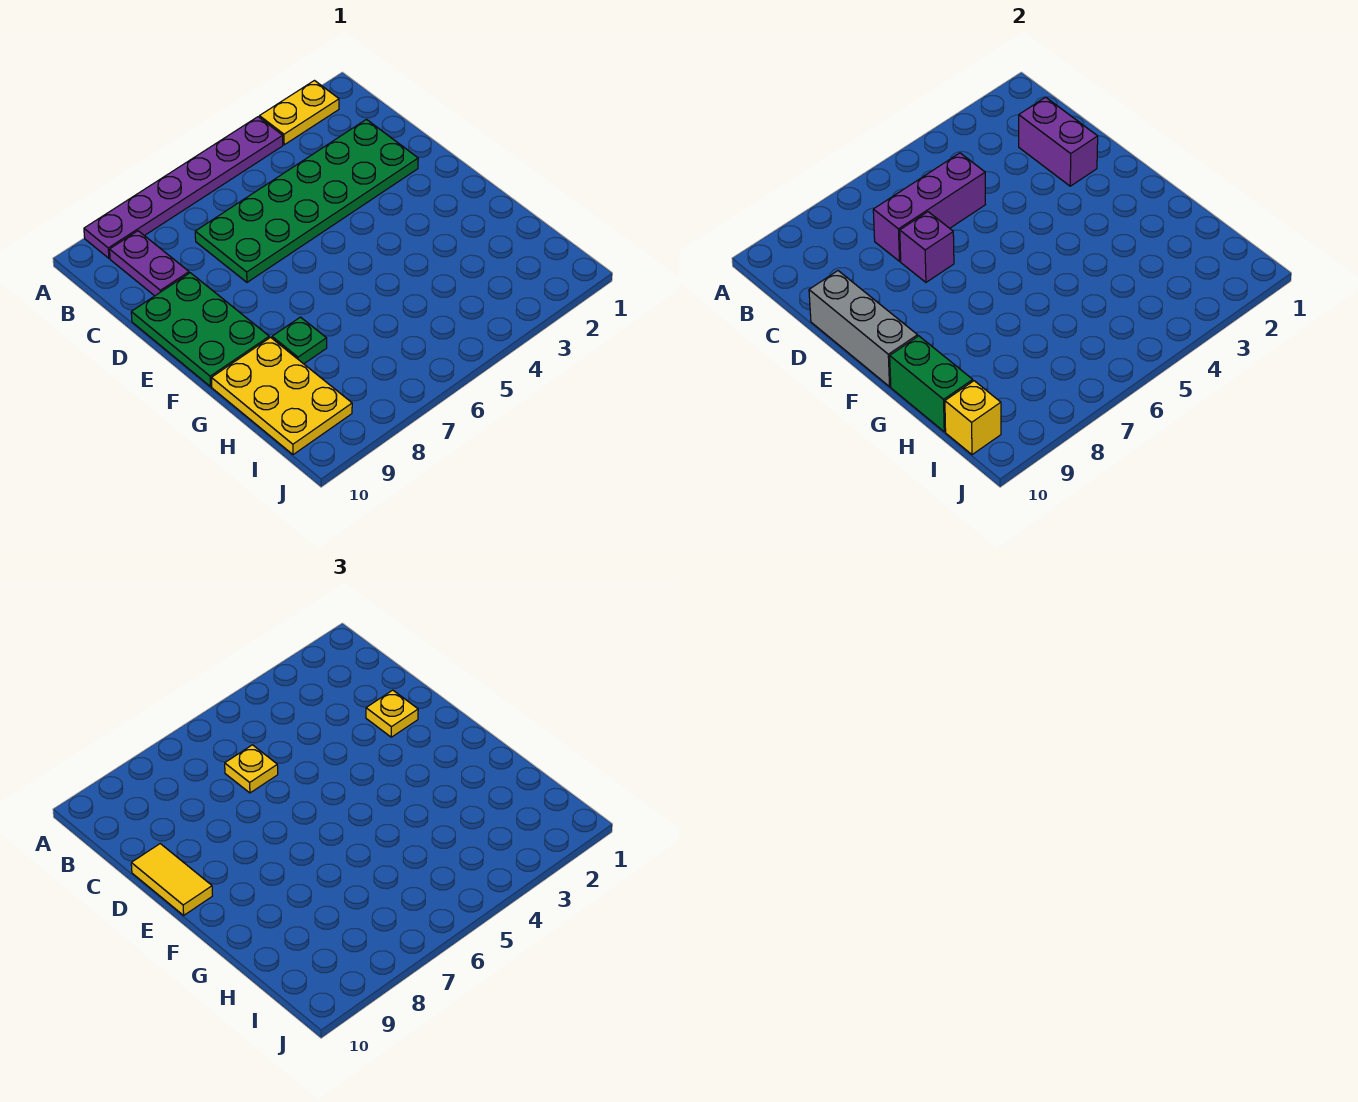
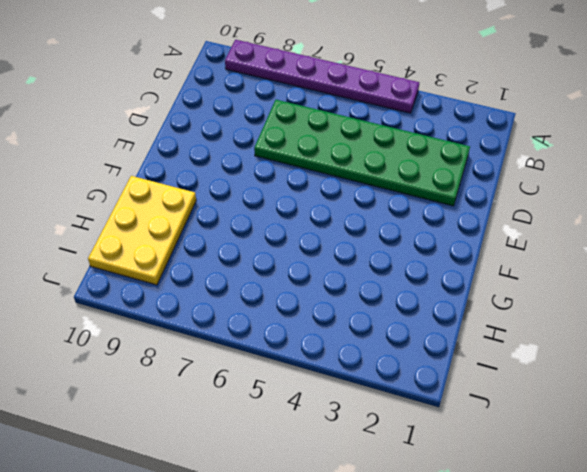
none -> yellow 1x2 plate [259,81,339,145]
none -> purple 1x2 plate [110,231,189,296]
none -> green 2x3 plate [131,273,269,387]

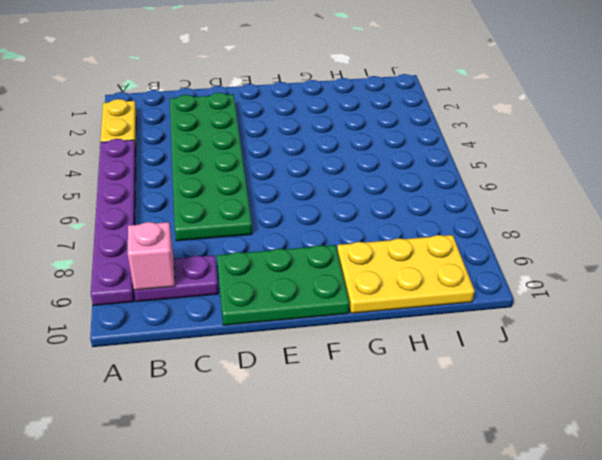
pink 1x1 brick [128,222,175,290] -> none
none -> green 1x1 plate [272,317,327,364]
none -> purple 1x2 brick [1019,97,1098,186]
none -> purple 1x3 brick [873,153,985,261]

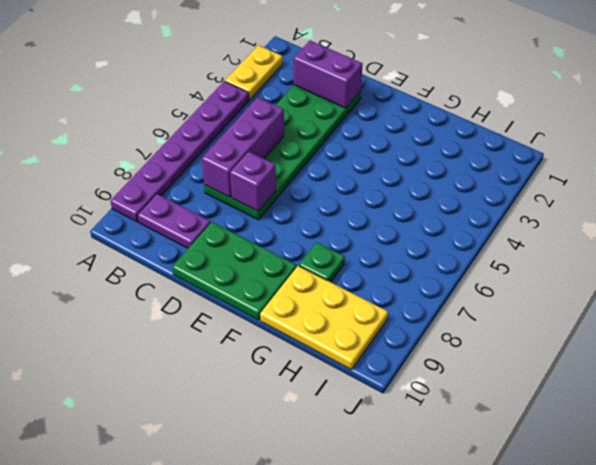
none -> grey 1x3 brick [809,271,918,387]
none -> green 1x2 brick [890,336,973,432]
none -> yellow 1x1 brick [945,381,1001,455]

